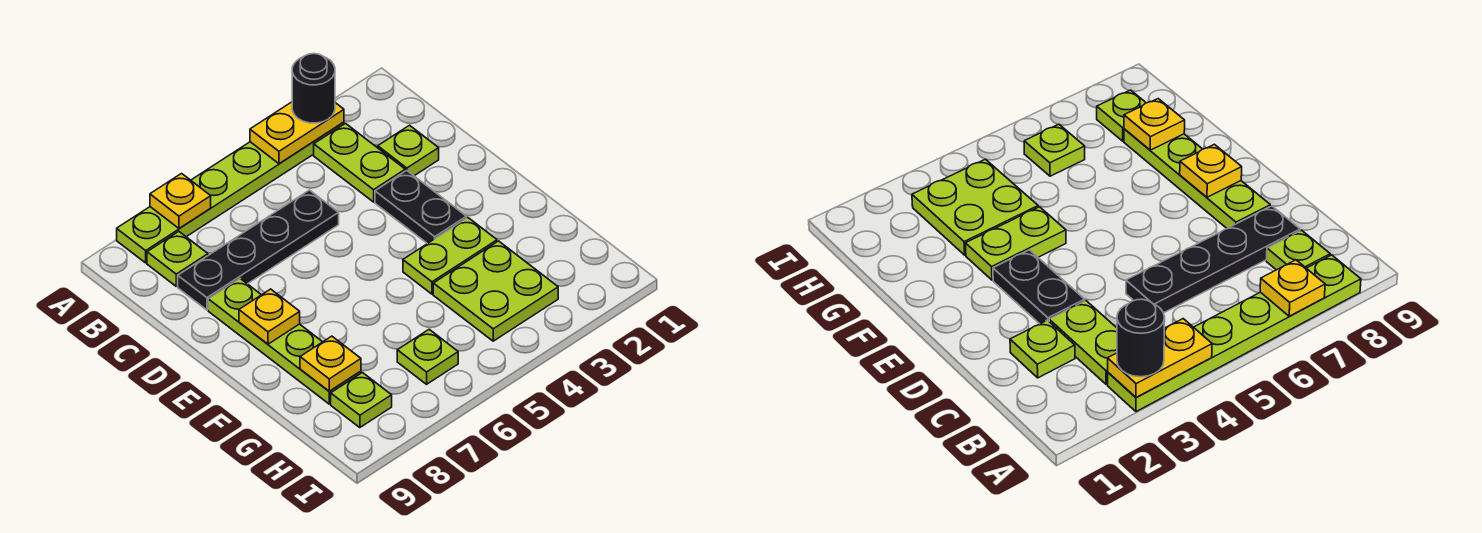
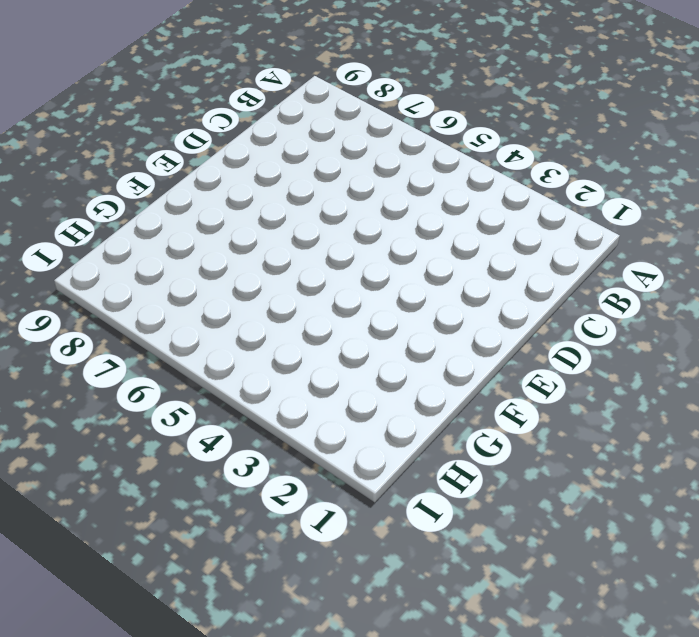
none -> lime 1x6 plate [117,122,344,263]
none -> lime 1x2 plate [314,124,405,202]
none -> lime 1x1 plate [147,231,208,286]

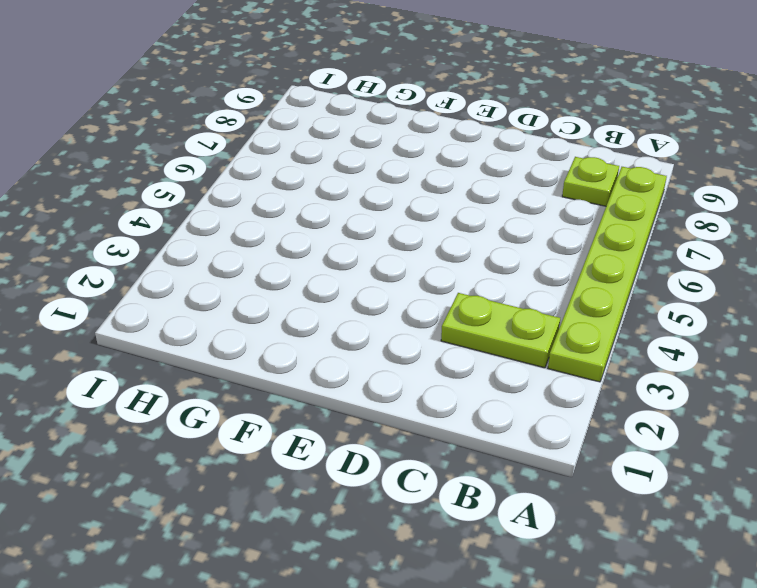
none -> lime 1x1 plate [378,125,439,176]
none -> black 1x4 plate [178,190,339,310]
none -> black 1x2 plate [375,171,466,244]

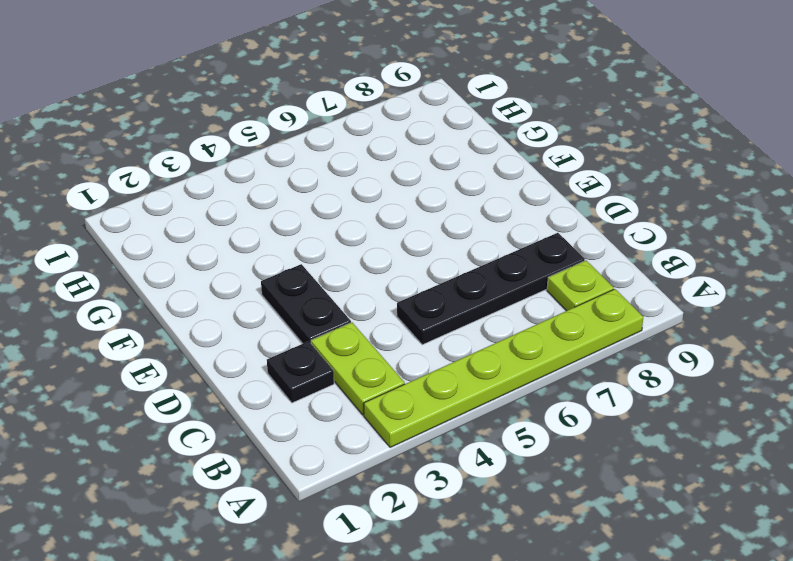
black 1x1 plate [267,341,334,403] -> lime 1x1 plate [378,125,439,176]
none -> lime 1x4 plate [208,279,361,404]
none -> lime 1x2 plate [403,218,497,294]
none -> lime 2x2 plate [433,241,558,341]

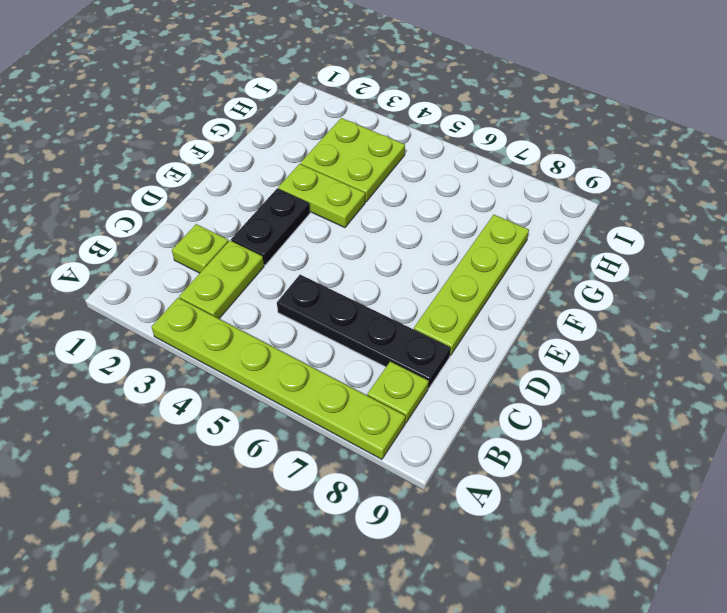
none -> lime 1x1 plate [397,329,458,384]
none -> lime 1x1 plate [331,373,392,428]
none -> yellow 1x2 plate [250,102,344,164]

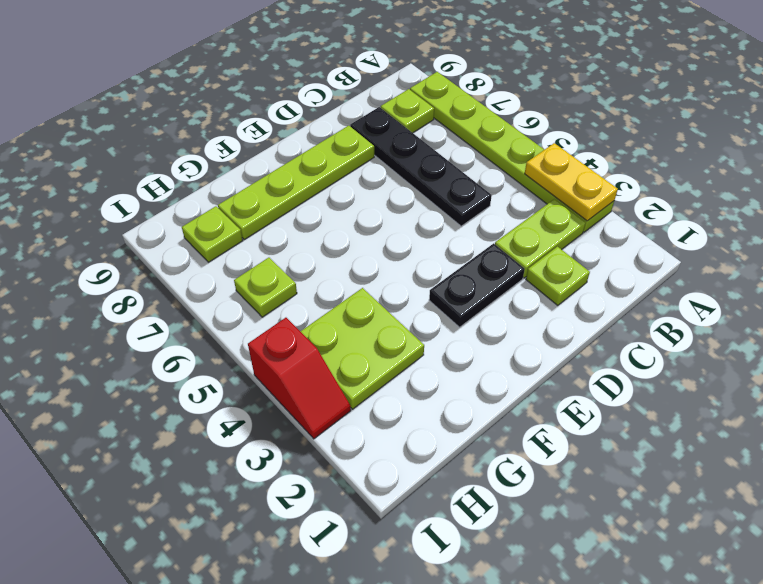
red 1x2 slope [248,318,351,439] -> none
none -> lime 1x2 plate [403,218,497,294]
none -> yellow 1x1 plate [150,174,211,228]
none -> yellow 1x1 plate [239,289,300,344]

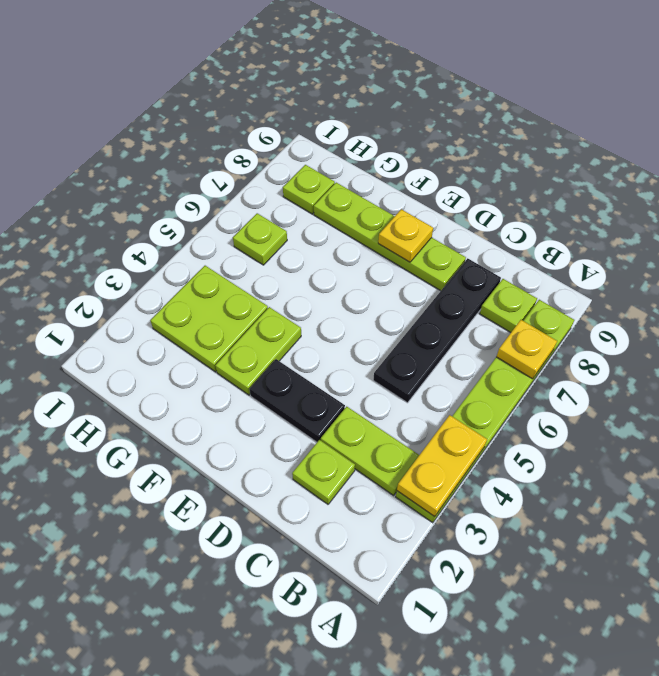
none -> yellow 1x1 plate [300,336,361,391]
none -> black 1x1 round brick [292,54,335,123]

